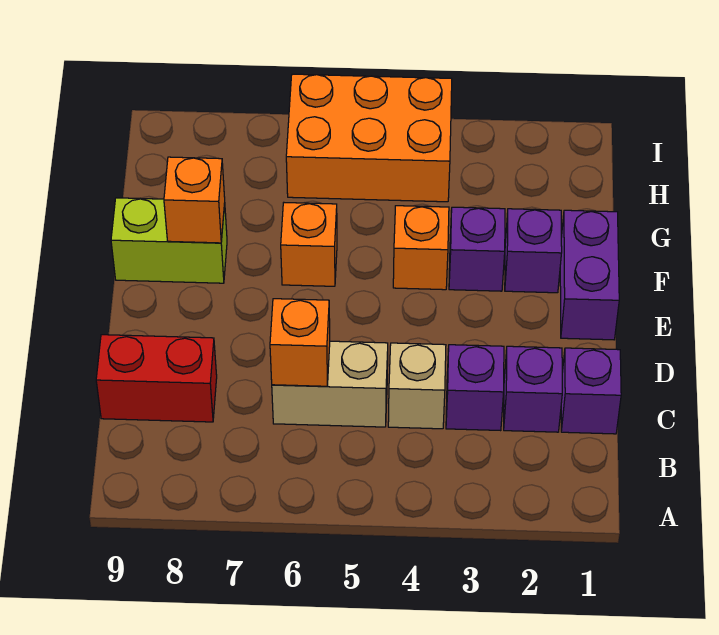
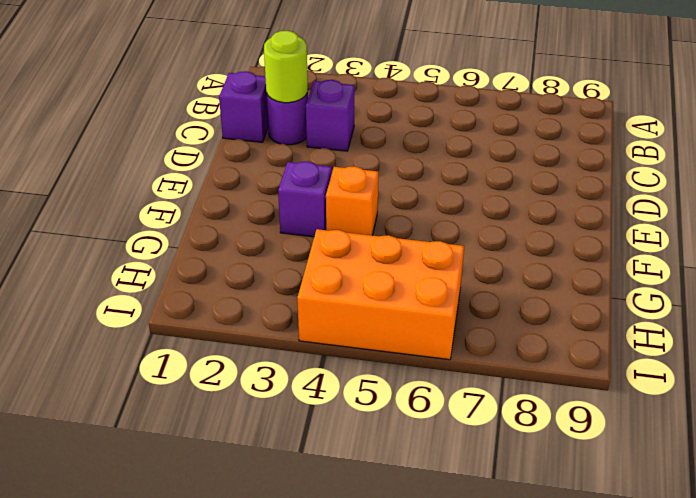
purple 1x1 round brick [266,93,308,145] -> purple 1x1 brick [504,346,562,432]
lime 1x1 round brick [264,31,308,103] -> none
none -> tan 1x1 brick [388,343,446,429]
none -> tan 1x2 brick [272,341,388,427]
none -> red 1x2 brick [96,335,217,422]

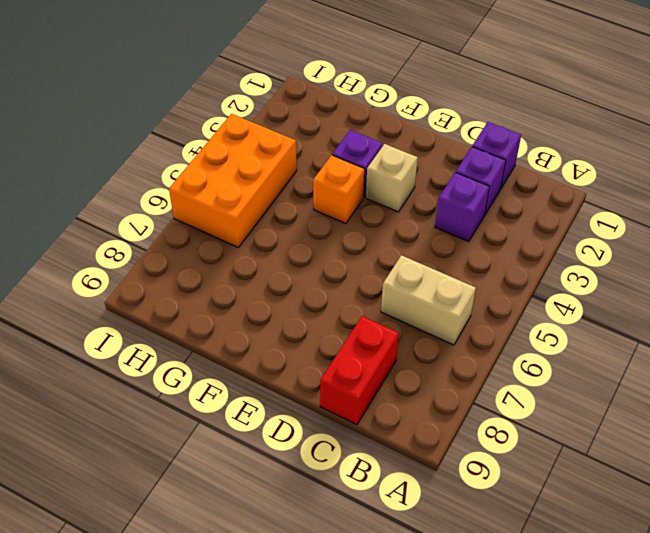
tan 1x2 brick [381,255,476,345] -> tan 1x2 brick turned to [272,341,388,427]
tan 1x1 brick [366,144,418,212] -> tan 1x1 brick moved to [388,343,446,429]
none -> purple 1x2 brick [560,210,619,340]
none -> purple 1x1 brick [505,209,562,293]
none -> orange 1x1 brick [281,203,337,286]

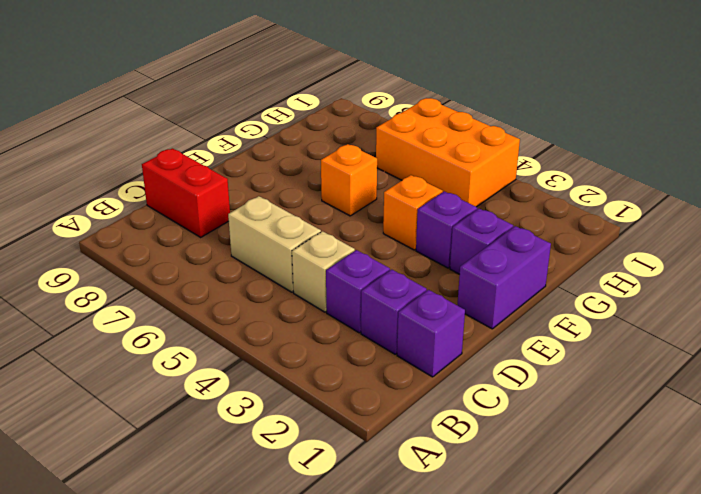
none -> lime 1x2 brick [111,198,227,283]
none -> orange 1x1 brick [270,299,330,386]
none -> orange 1x1 brick [164,157,225,243]

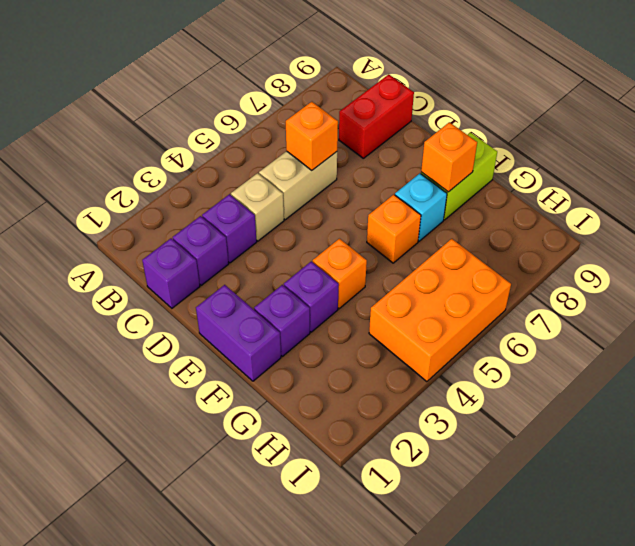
cyan 1x1 brick [395,173,447,241] -> none

